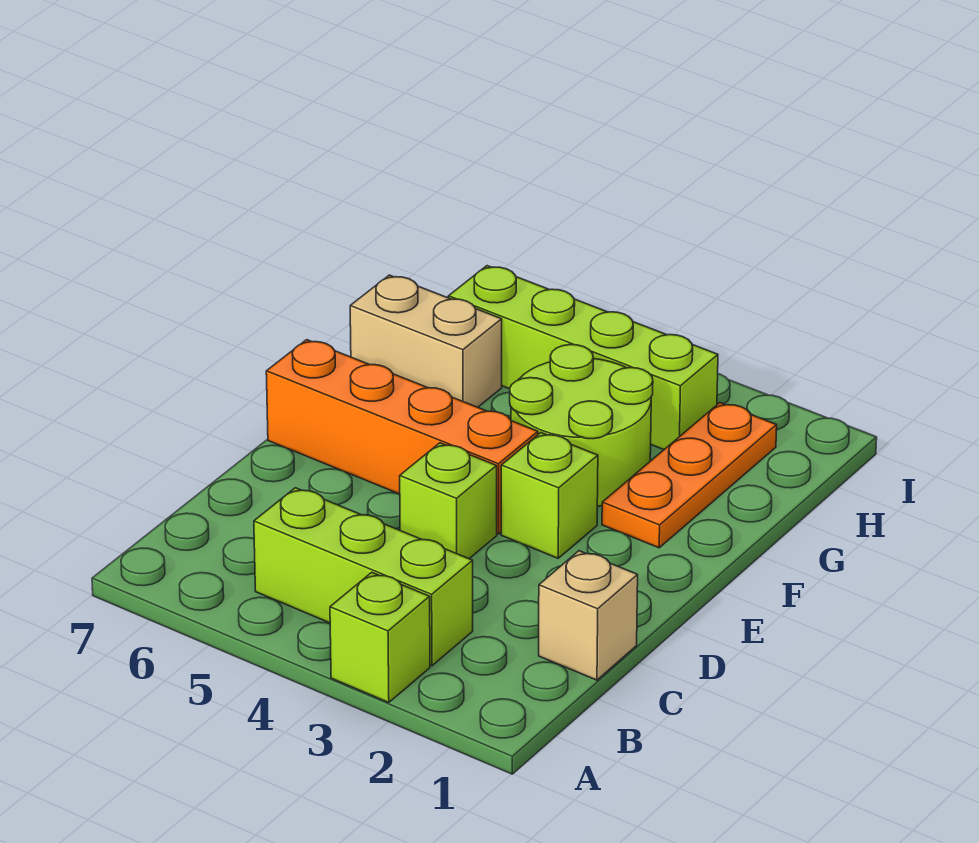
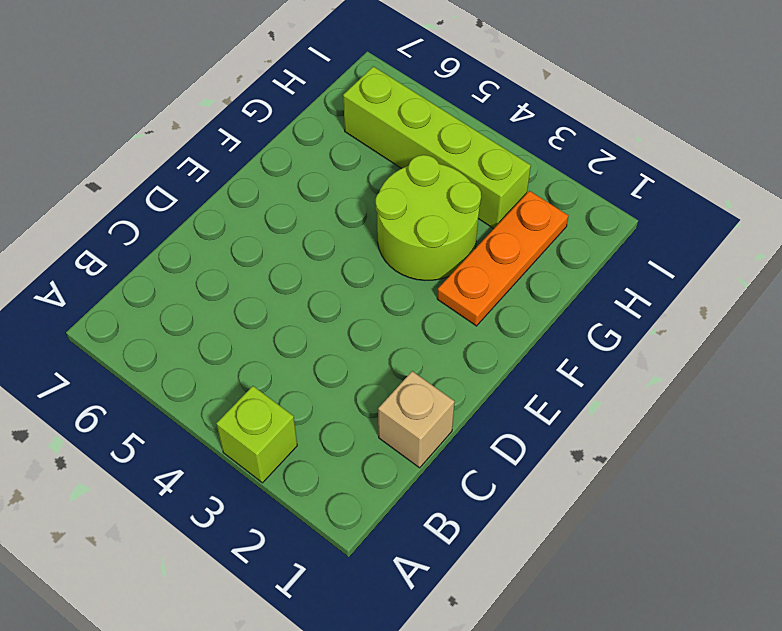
none -> lime 1x3 brick [254,488,473,666]
none -> lime 1x1 brick [400,443,497,559]

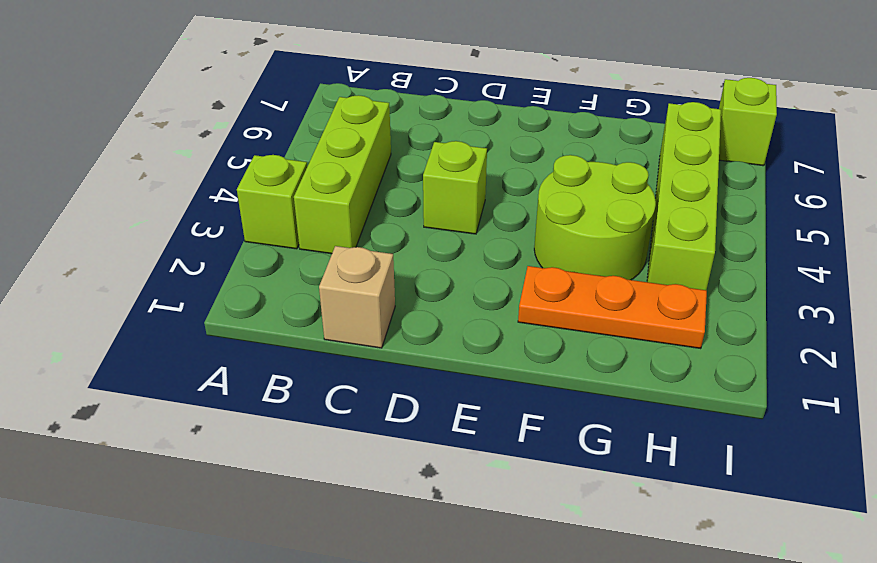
lime 1x1 brick [719,78,777,166] -> lime 1x1 brick moved to [501,433,598,558]
none -> orange 1x4 brick [266,340,538,534]
none -> tan 1x2 brick [350,275,502,407]

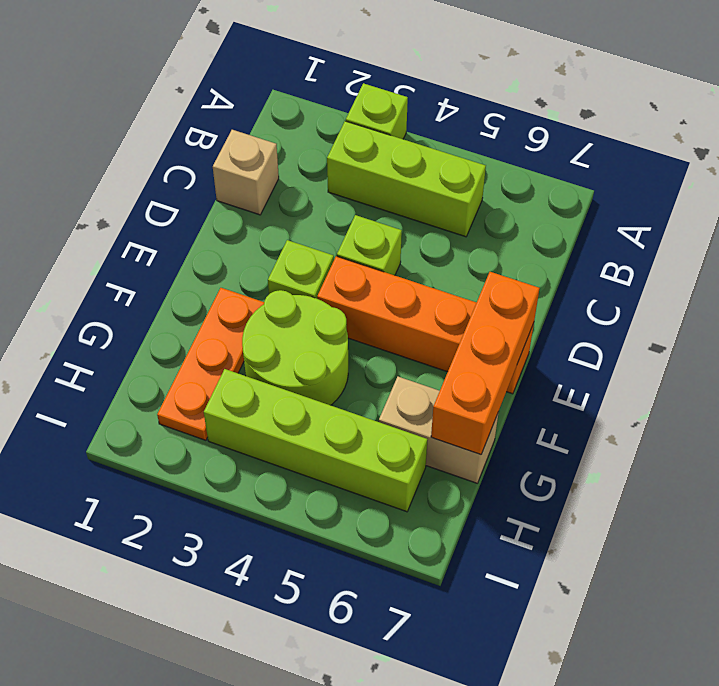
orange 1x3 brick [431,272,540,455] -> none

